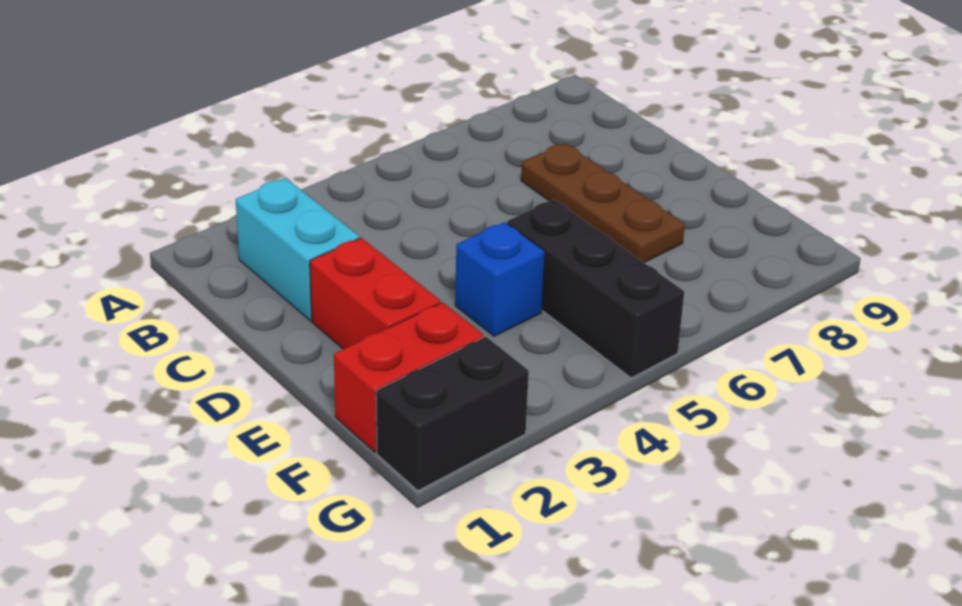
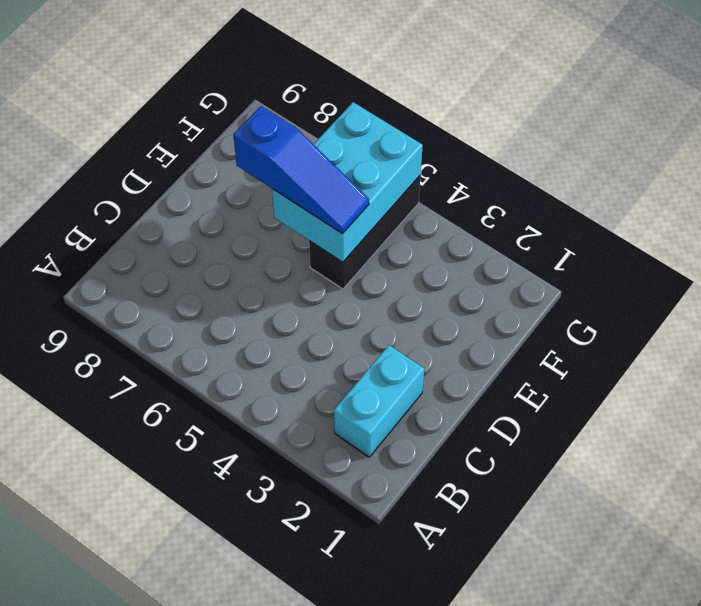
cyan 2x3 brick [272,102,423,262] -> none
blue 1x3 slope [233,106,369,234] -> none
none -> brown 1x3 plate [521,143,685,262]
none -> red 1x2 brick [310,238,441,349]

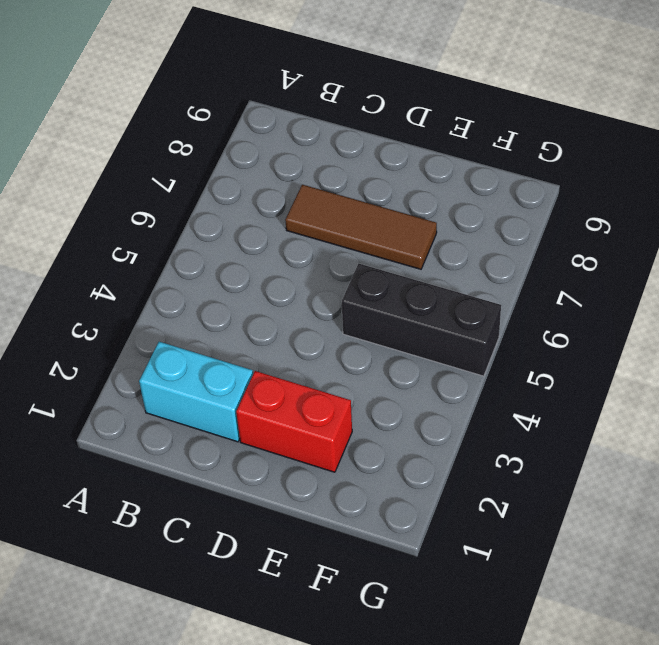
brown 1x3 tile [285,185,437,269] -> brown 1x3 plate [521,143,685,262]
none -> blue 1x1 brick [455,222,545,336]
none -> red 1x2 brick [334,302,484,452]

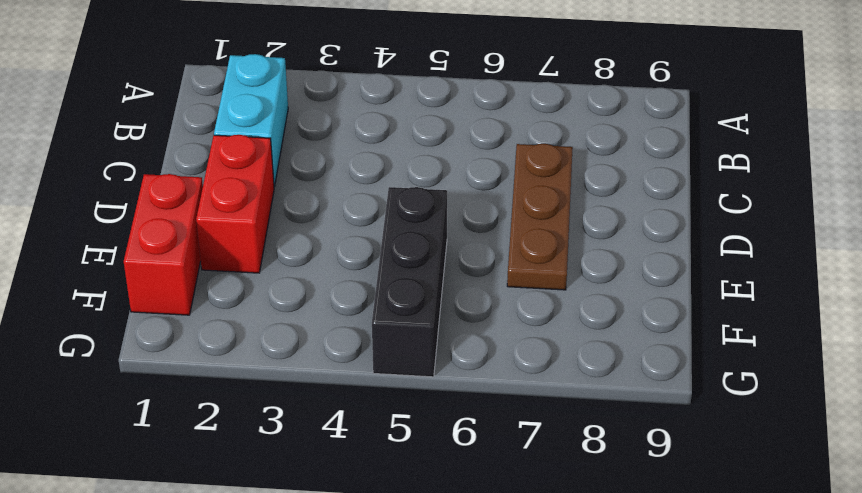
red 1x2 brick [124,174,203,315] -> red 1x2 brick turned to [334,302,484,452]
none -> blue 1x1 brick [455,222,545,336]
none -> black 1x2 brick [376,337,529,491]

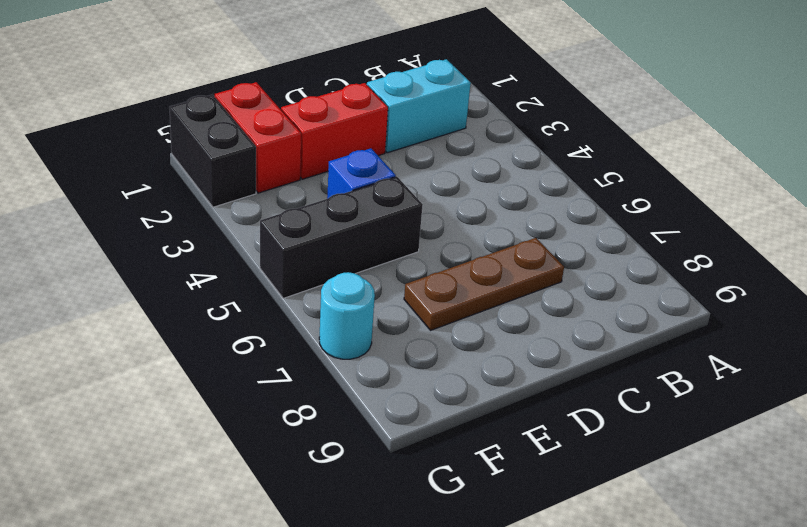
cyan 1x1 round brick [319,272,375,359] -> none

